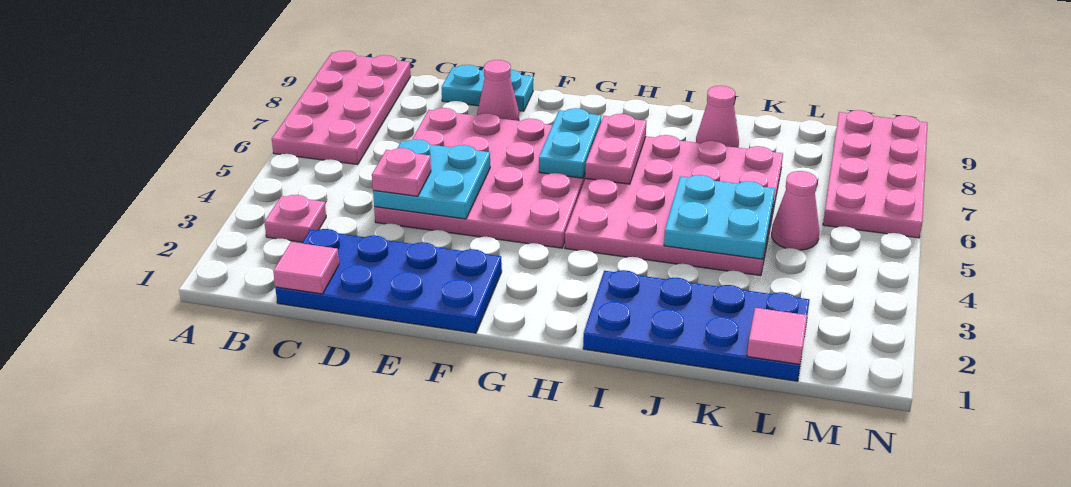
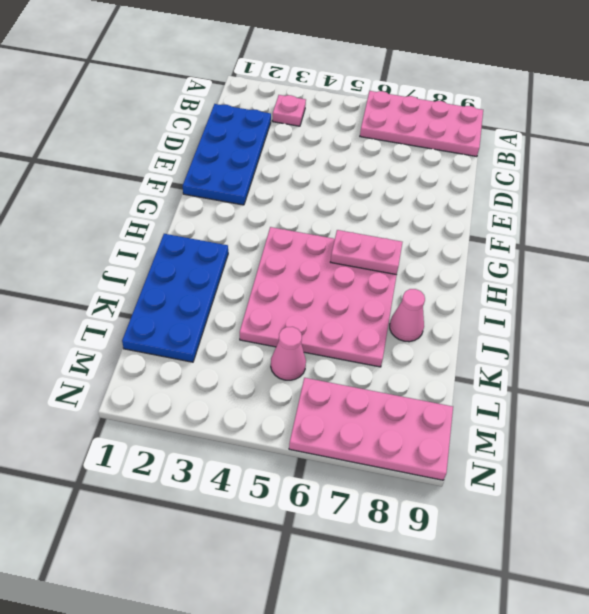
none -> pink 4x4 plate [374,108,585,248]
none -> cyan 1x2 plate [442,65,533,111]
none -> pink 1x1 cone [477,60,519,121]

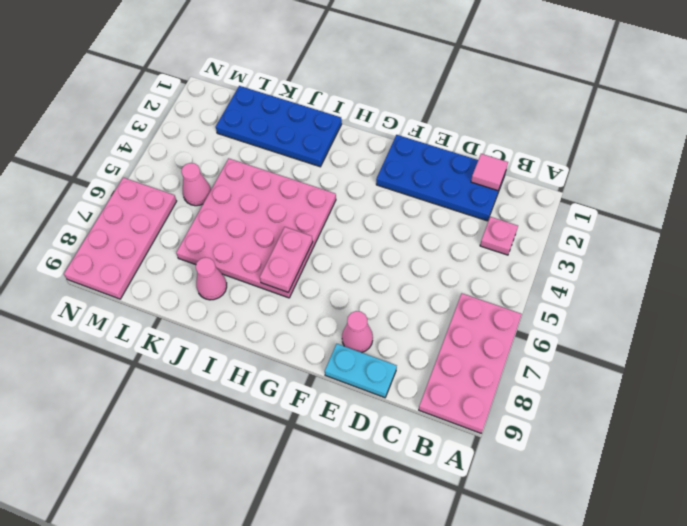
none -> pink 4x4 plate [374,108,585,248]
none -> cyan 2x2 plate [373,139,490,219]
none -> cyan 1x2 plate [539,108,601,178]

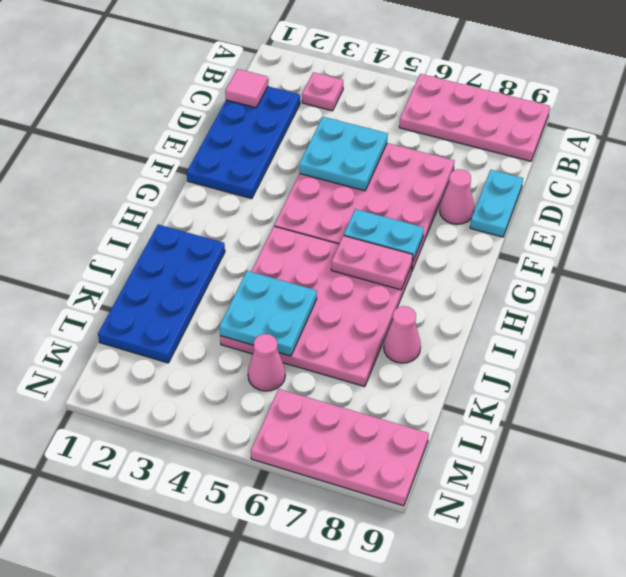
none -> pink 1x1 tile [747,308,807,364]
none -> pink 1x1 plate [372,148,431,196]

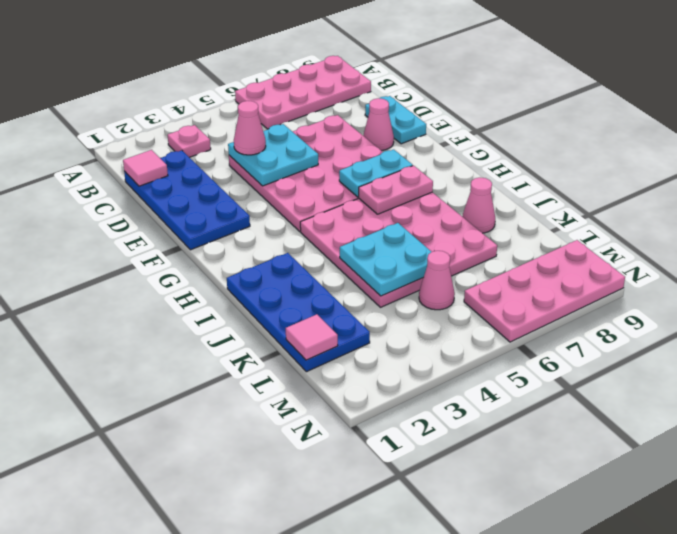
pink 1x1 cone [234,101,266,155] -> pink 1x1 plate [372,148,431,196]

